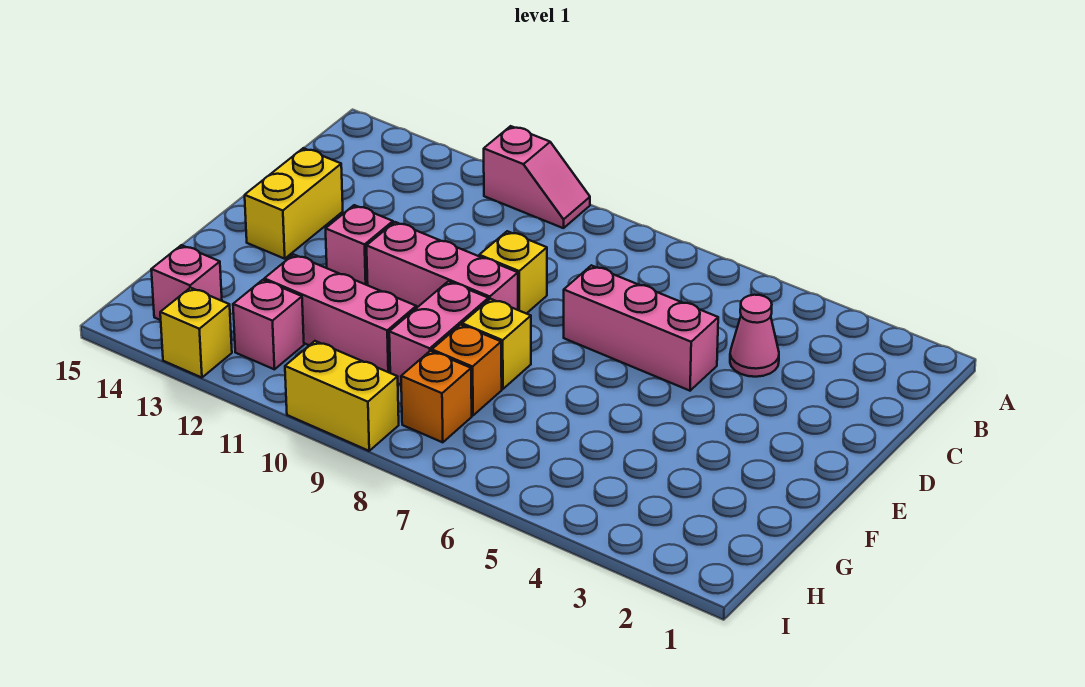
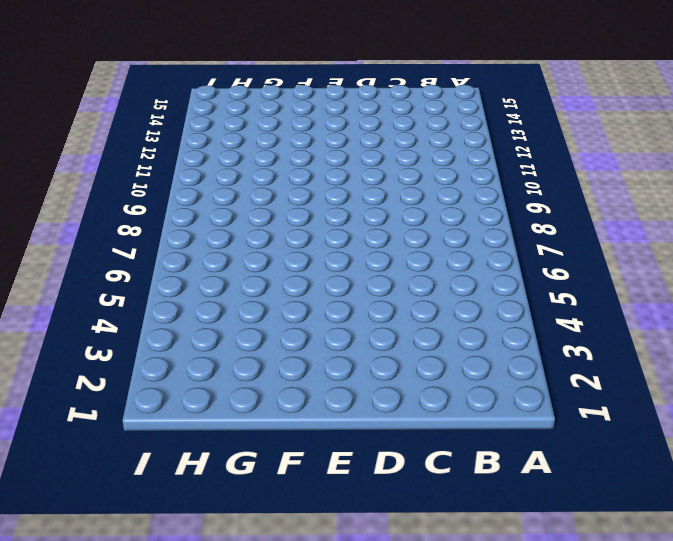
none -> pink 1x2 slope [484,126,590,228]
none -> pink 1x1 cone [730,295,779,377]
none -> pink 1x3 brick [564,265,718,391]

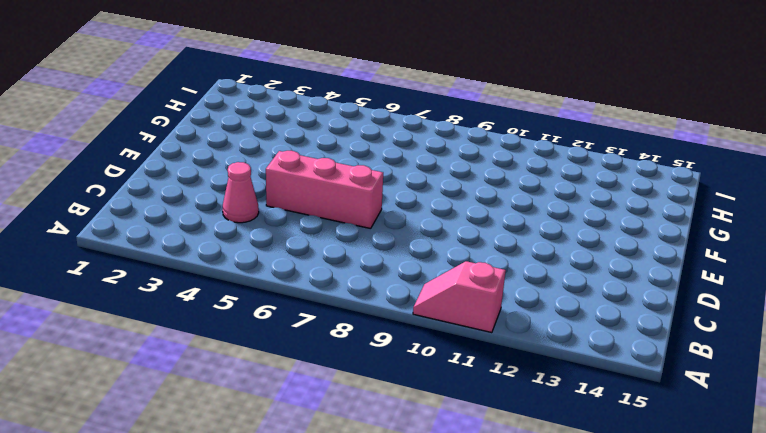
none -> yellow 1x1 brick [479,231,547,314]
none -> yellow 1x2 brick [245,148,343,259]
none -> pink 1x3 brick [367,222,518,310]

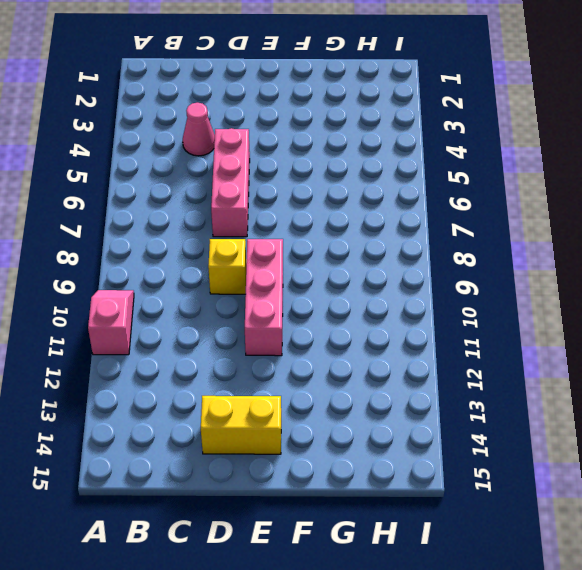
none -> pink 1x1 brick [326,205,393,285]
none -> yellow 1x1 brick [462,299,531,389]
none -> pink 1x2 brick [389,281,488,385]

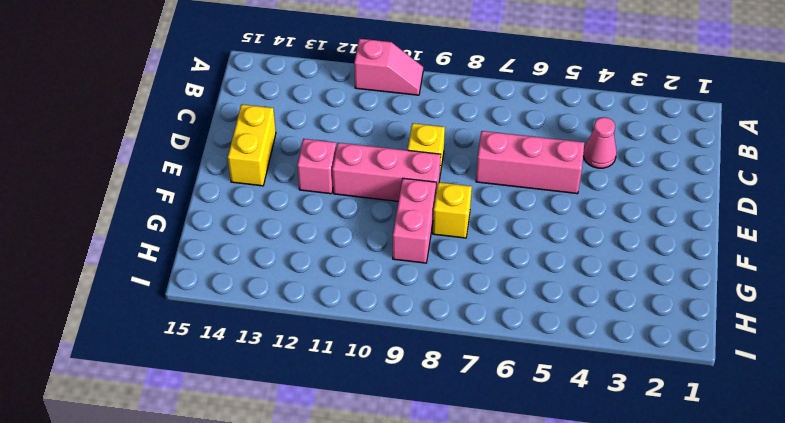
none -> orange 1x1 brick [432,325,502,415]
none -> pink 1x3 brick [264,255,416,373]
none -> orange 1x1 brick [401,351,472,442]

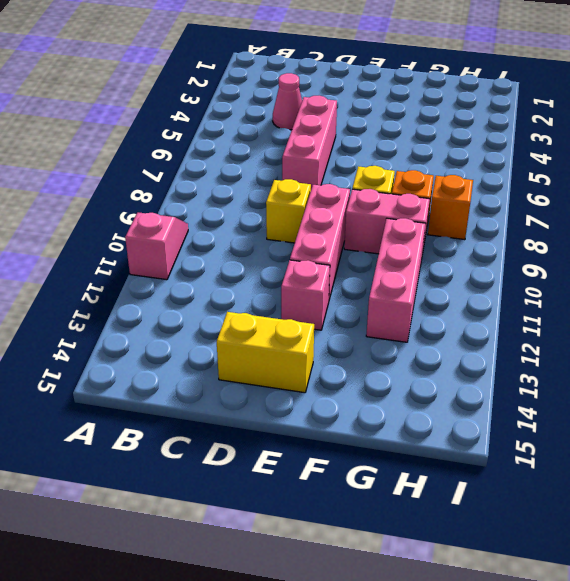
none -> pink 1x1 brick [233,280,304,369]
none -> pink 1x1 brick [151,245,222,320]
none -> yellow 1x2 brick [285,341,399,451]

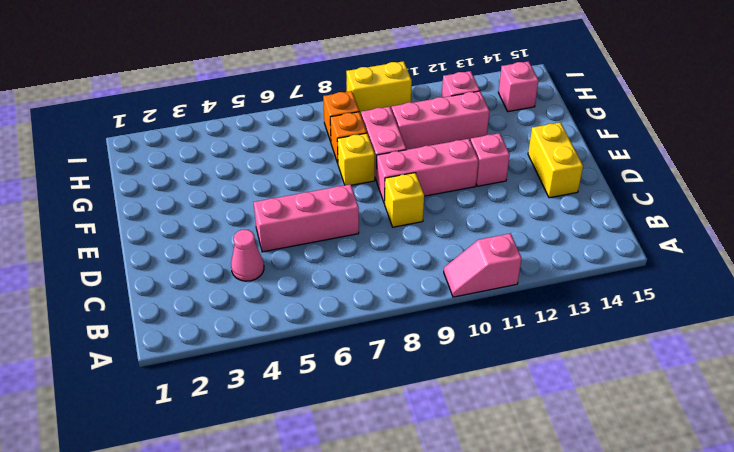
none -> yellow 1x1 brick [160,288,232,378]

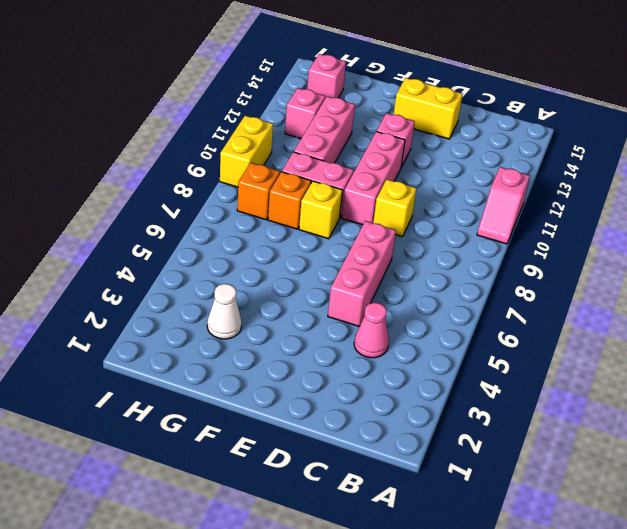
white 1x1 cone [207,284,242,339] -> none
none -> yellow 1x1 brick [160,288,232,378]

